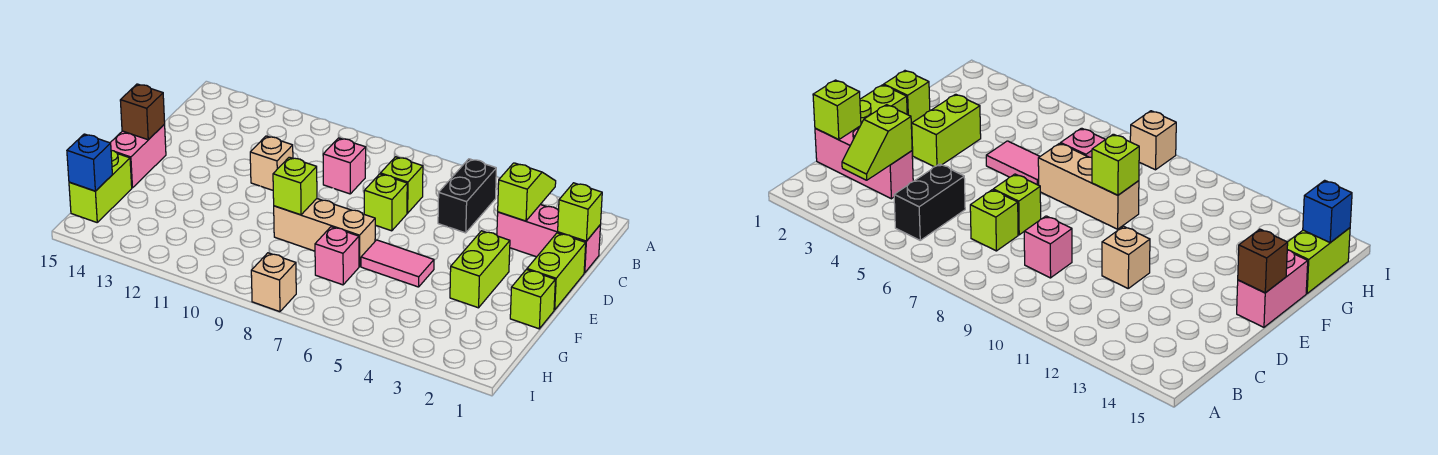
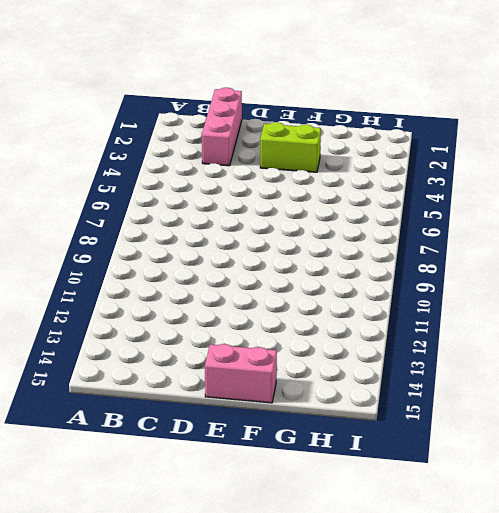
none -> black 1x2 brick [438,159,496,233]
none -> lime 1x1 brick [380,157,423,213]
none -> pink 1x1 brick [323,138,366,194]

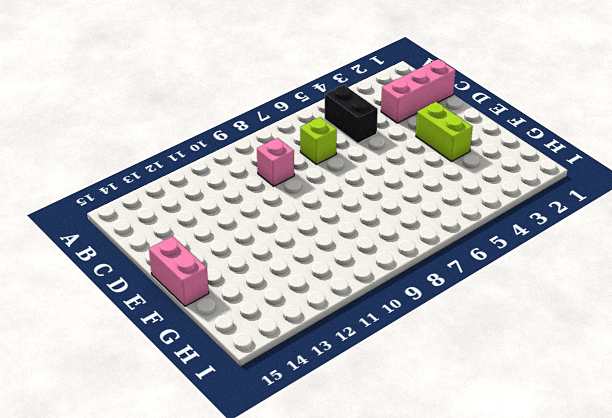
none -> lime 1x2 brick [527,233,586,310]
none -> lime 1x1 brick [364,174,407,231]
none -> tan 1x1 brick [250,136,293,190]

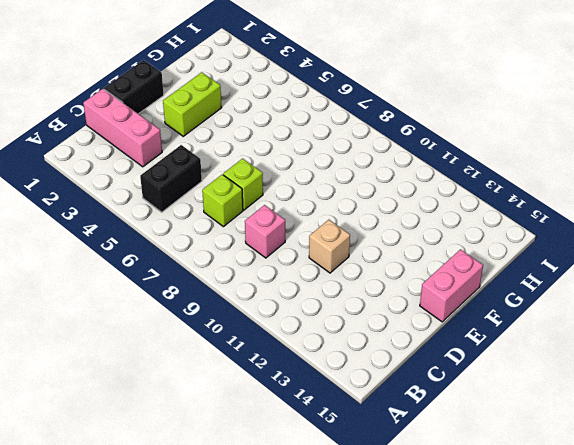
black 1x2 brick [104,60,164,114] -> lime 1x2 brick [527,233,586,310]
none -> lime 1x1 brick [510,270,555,329]
none -> pink 1x2 tile [361,240,434,287]
none -> tan 1x3 brick [274,199,376,267]

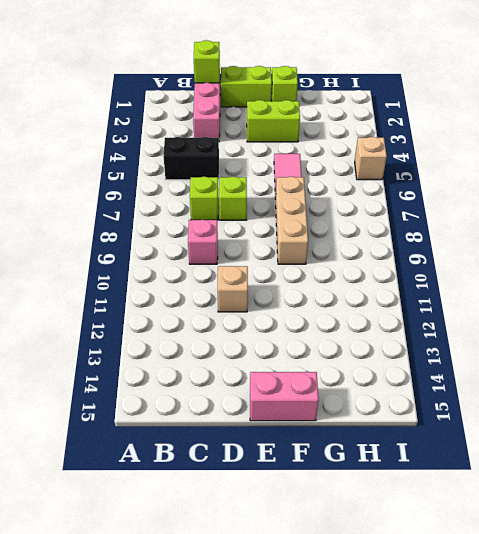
tan 1x1 brick [355,137,387,180] -> tan 1x1 brick moved to [251,253,296,312]
none -> pink 1x1 brick [315,227,359,285]
none -> lime 1x2 brick [69,150,132,222]
none -> lime 1x2 slope [498,163,556,221]

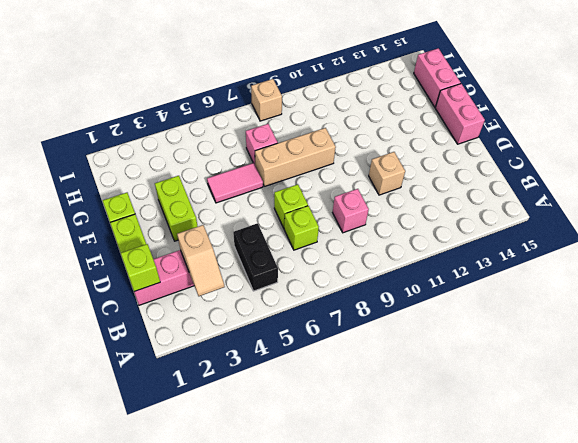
tan 1x2 slope [177,225,224,296] -> lime 1x2 slope [498,163,556,221]
pink 1x2 brick [414,48,461,107] -> lime 1x2 brick [69,150,132,222]
none -> brown 1x1 brick [120,84,165,140]
none -> lime 1x1 brick [273,157,317,215]
none -> blue 1x1 brick [67,134,112,191]

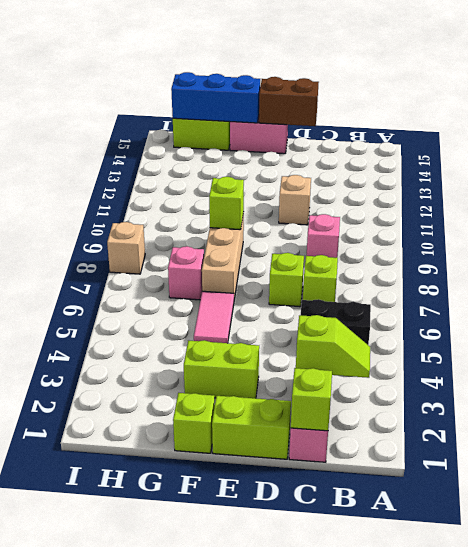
brown 1x2 brick [259,77,319,126] -> brown 1x1 brick [120,84,165,140]
blue 1x3 brick [171,72,260,123] -> blue 1x1 brick [67,134,112,191]

